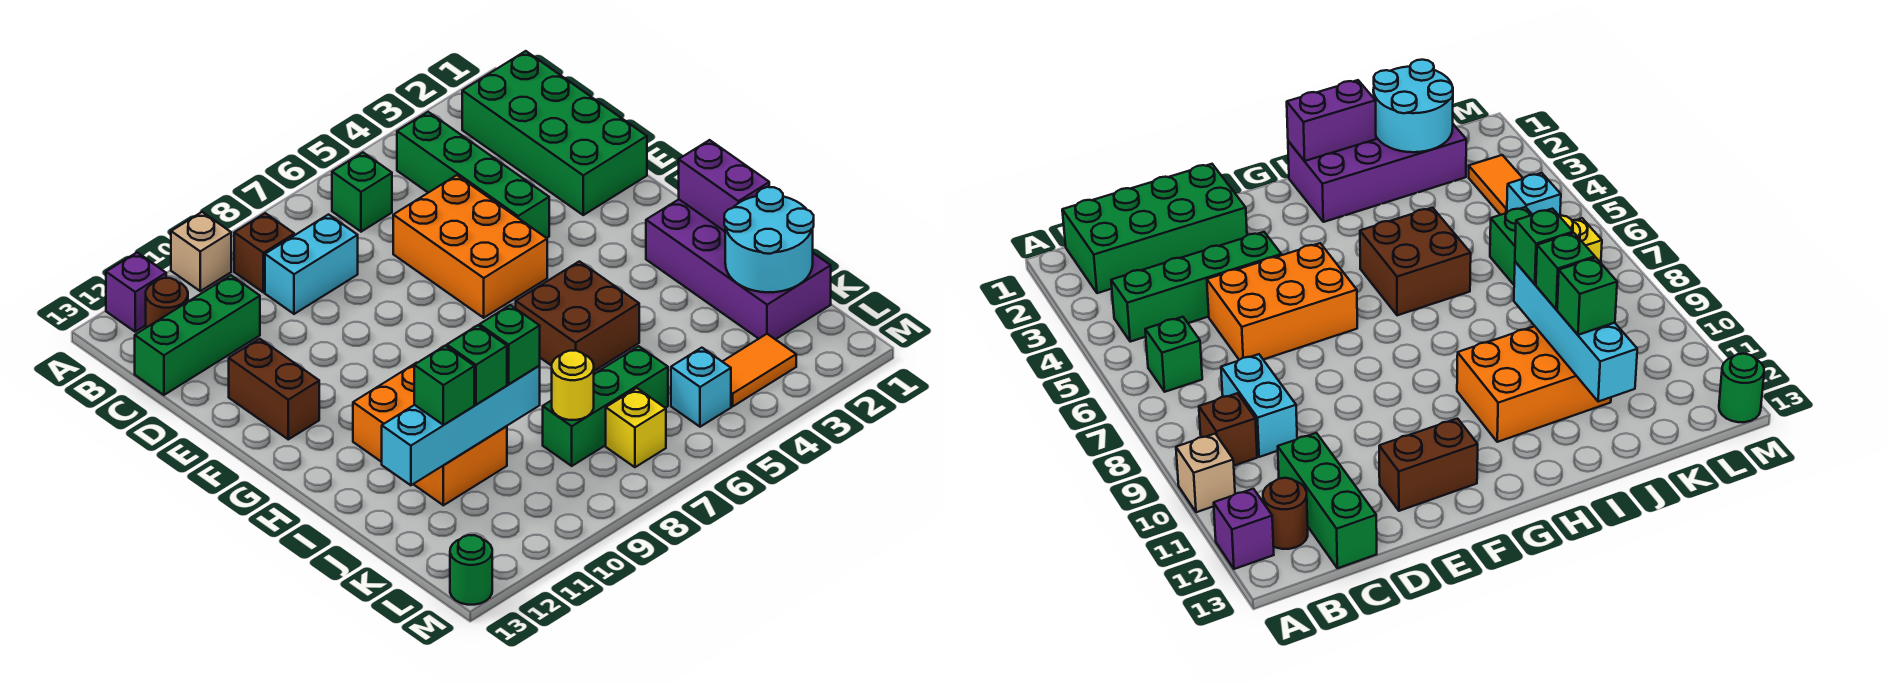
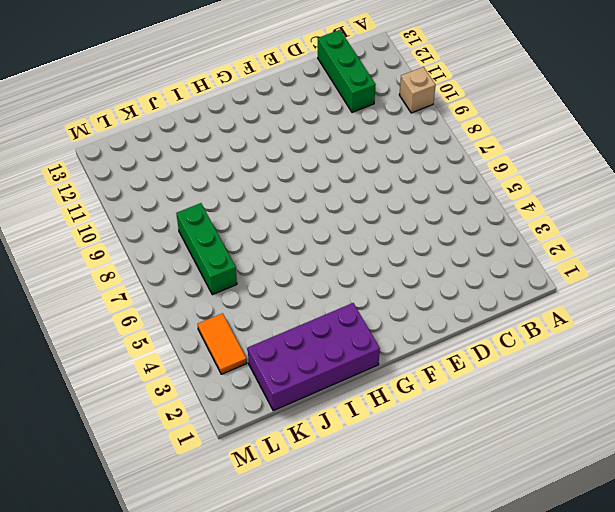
none -> purple 1x1 brick [106,253,166,332]
none -> green 2x4 brick [462,51,647,215]
none -> green 1x4 brick [397,112,549,238]

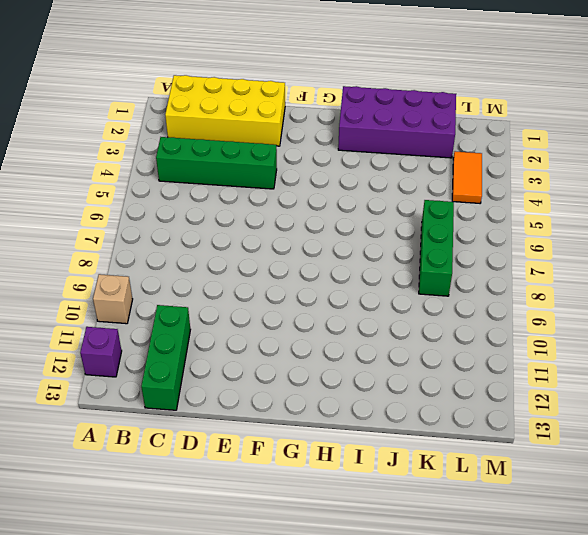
yellow 2x4 brick [165,75,285,146] -> green 2x4 brick [462,51,647,215]
none -> green 1x1 brick [332,153,392,232]
none -> brown 1x1 brick [234,213,294,292]
none -> brown 1x1 round brick [146,278,188,328]

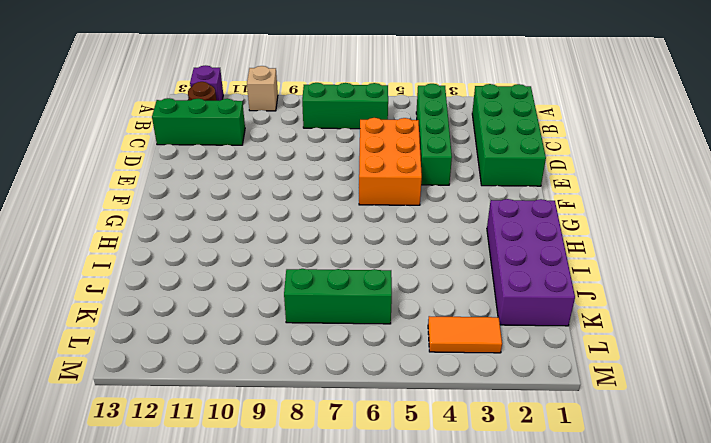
green 1x3 brick [302,83,388,129] -> green 1x1 brick [332,153,392,232]
none -> brown 1x1 brick [234,213,294,292]
none -> cyan 1x2 brick [265,215,358,314]
none -> brown 1x2 brick [229,339,319,439]

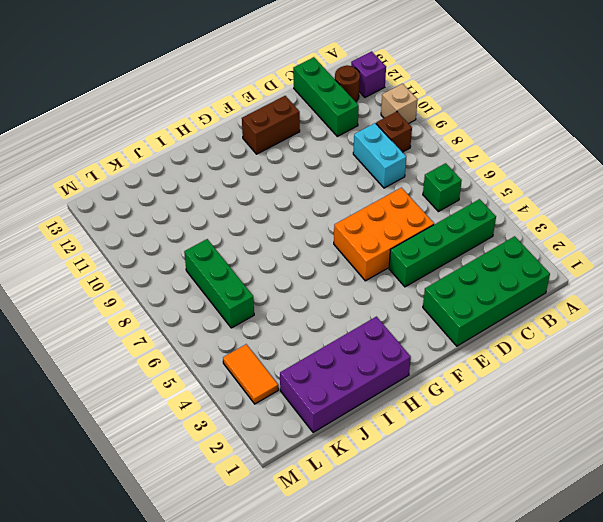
none -> brown 2x2 brick [516,261,639,371]
none -> orange 2x3 brick [353,363,507,505]
none -> cyan 1x1 brick [671,348,731,427]

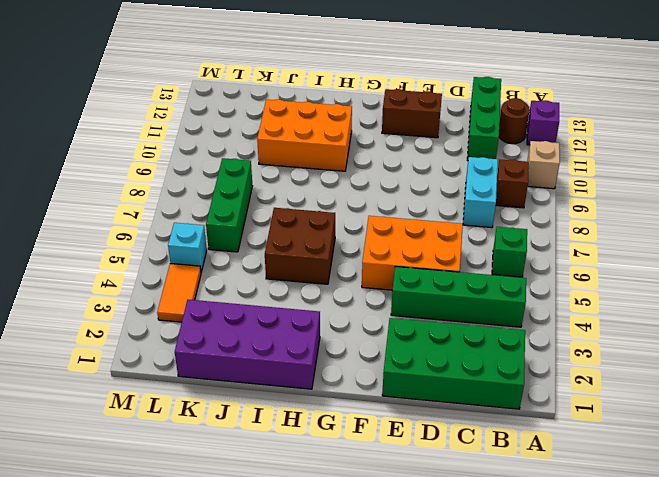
none -> yellow 1x1 brick [606,388,666,467]
none -> green 1x1 round brick [450,535,492,605]
none -> purple 1x2 brick [679,140,769,231]

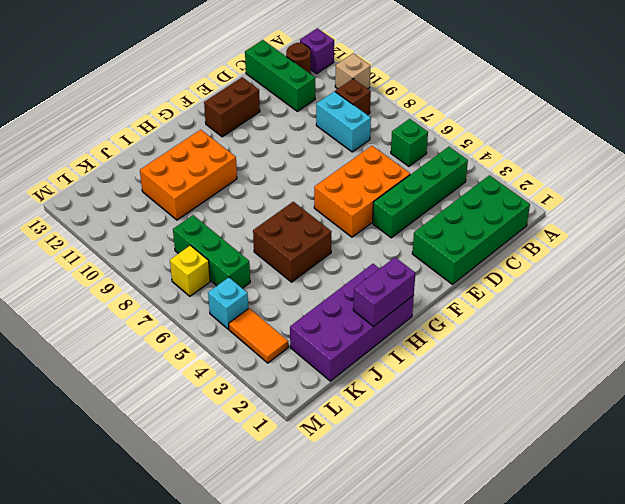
none -> green 1x1 round brick [450,535,492,605]
none -> cyan 2x2 round brick [724,187,814,292]
none -> cyan 1x4 brick [382,366,540,485]

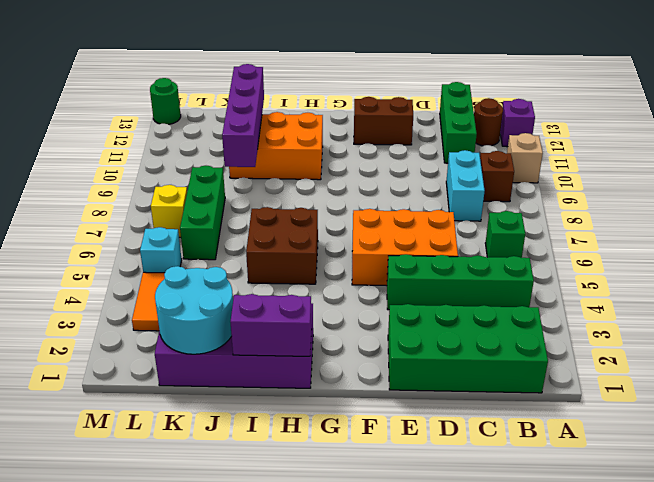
purple 1x4 brick [222,64,264,167] -> cyan 1x4 brick [382,366,540,485]
none -> yellow 1x1 round brick [552,351,594,420]
none -> green 1x1 brick [479,305,540,384]
none -> green 1x1 brick [447,325,507,405]

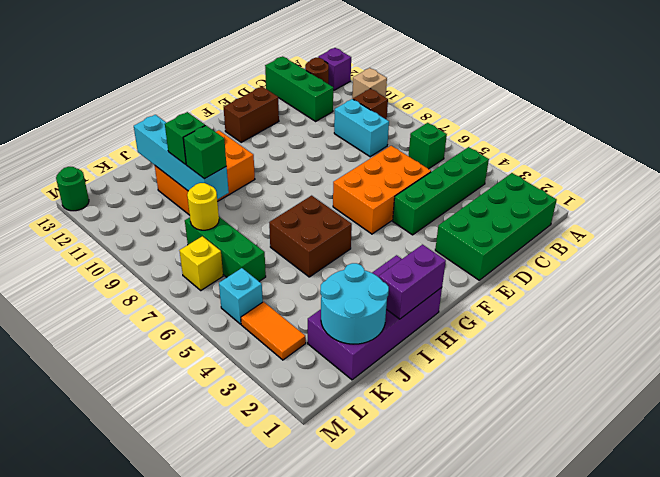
none -> green 1x1 brick [414,346,474,425]

